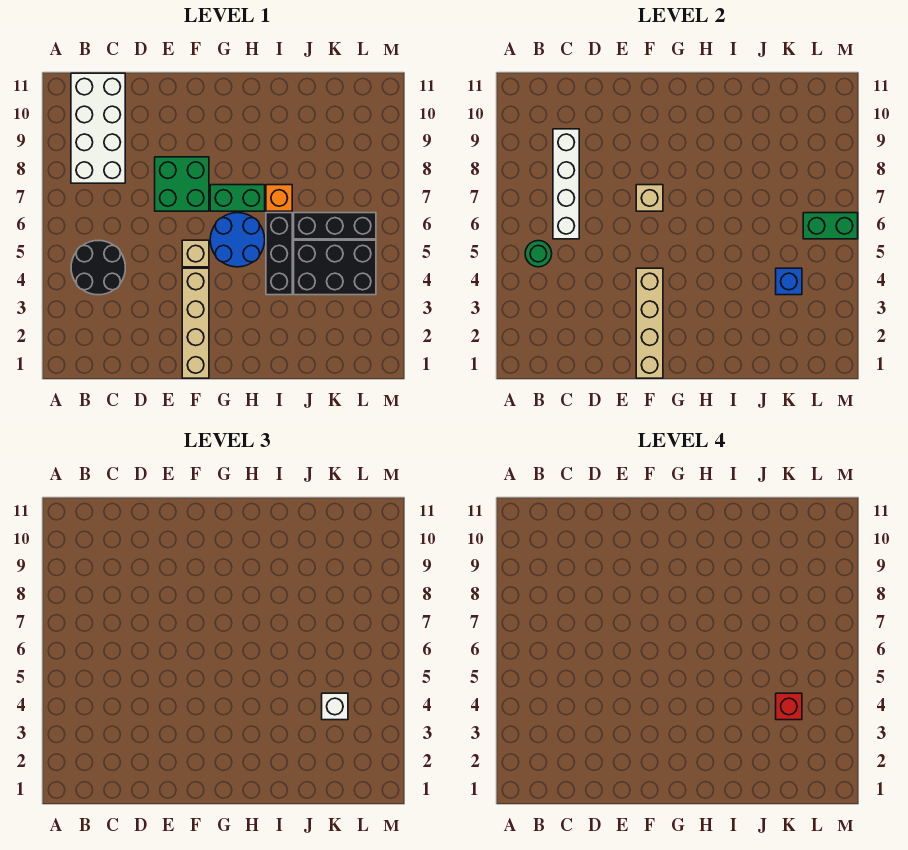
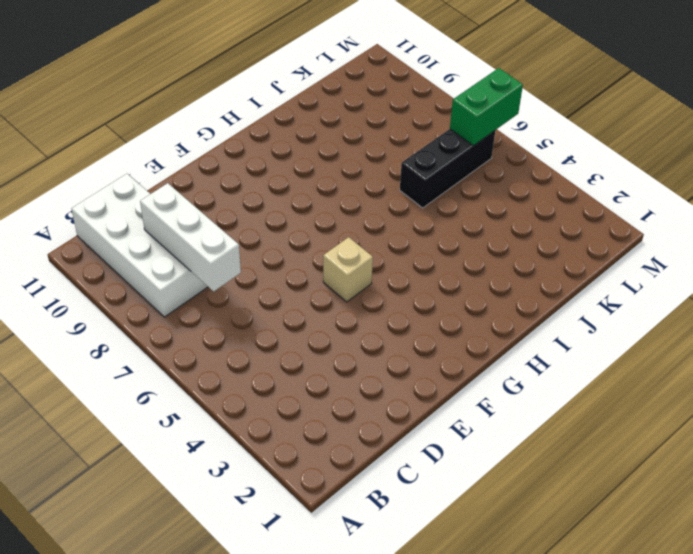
white 1x3 brick [140,183,241,291] -> white 1x4 brick [553,129,579,239]
none -> black 2x2 round brick [71,241,125,295]
none -> green 2x2 brick [155,157,209,211]
none -> tan 1x4 brick [182,268,209,378]

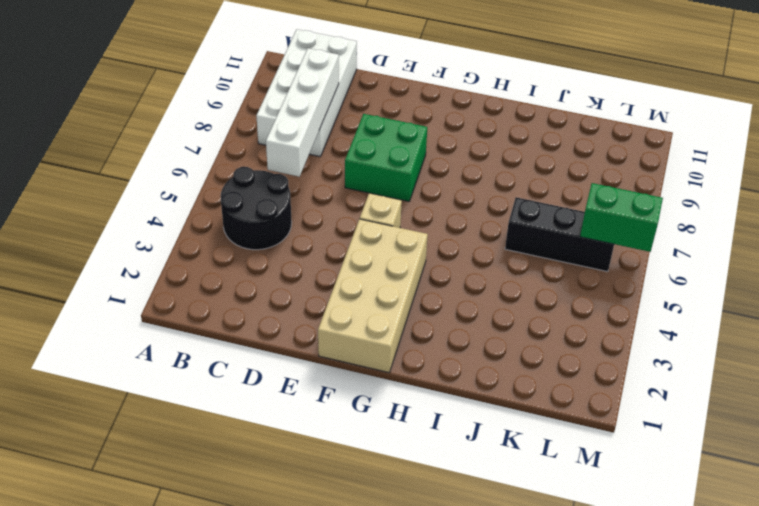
tan 2x4 brick [318,219,428,373] -> tan 1x4 brick [182,268,209,378]
none -> blue 2x2 round brick [210,213,265,267]
none -> green 1x2 brick [210,185,265,211]
none -> black 1x3 brick [266,213,292,295]

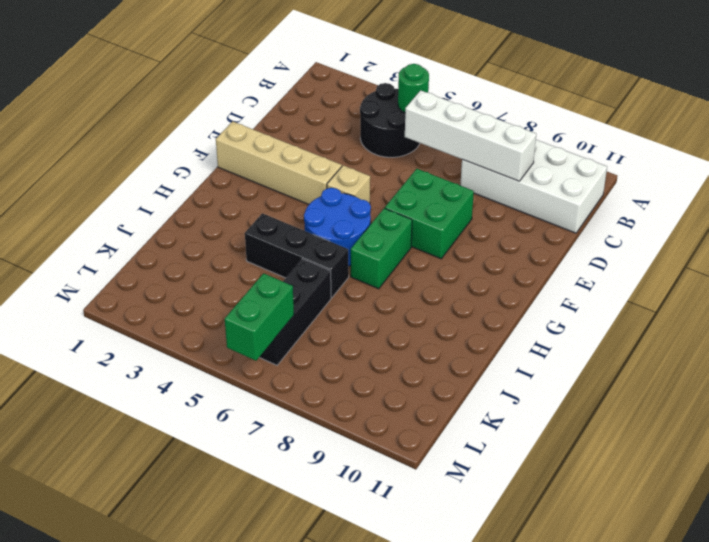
none -> orange 1x1 brick [266,185,292,211]
none -> black 2x3 brick [294,240,376,295]
none -> tan 1x4 brick [636,268,663,378]

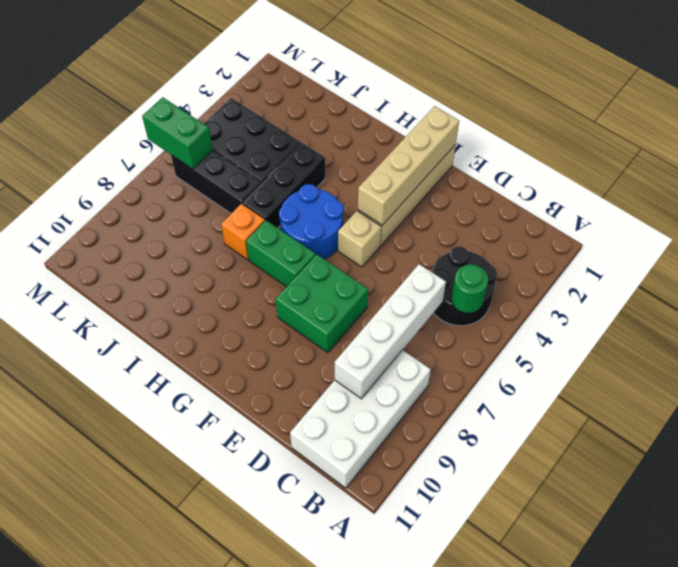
none -> tan 1x1 brick [636,185,663,211]
none -> blue 1x1 brick [776,268,802,295]
none -> white 1x1 brick [322,693,348,720]

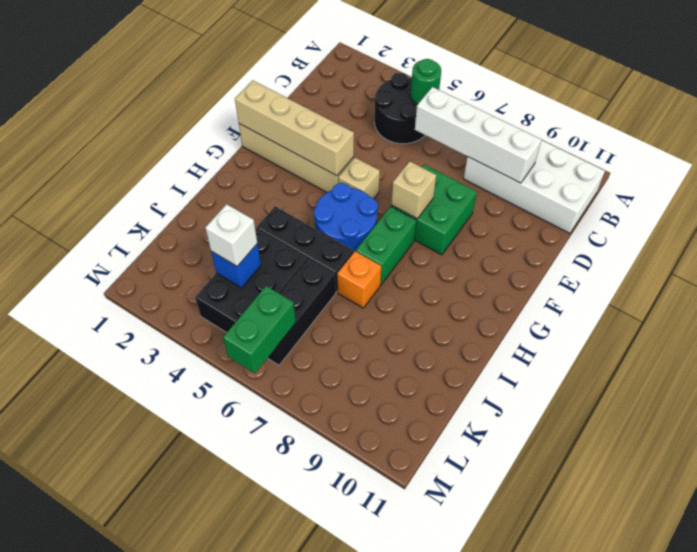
none -> red 1x1 brick [776,693,802,720]

